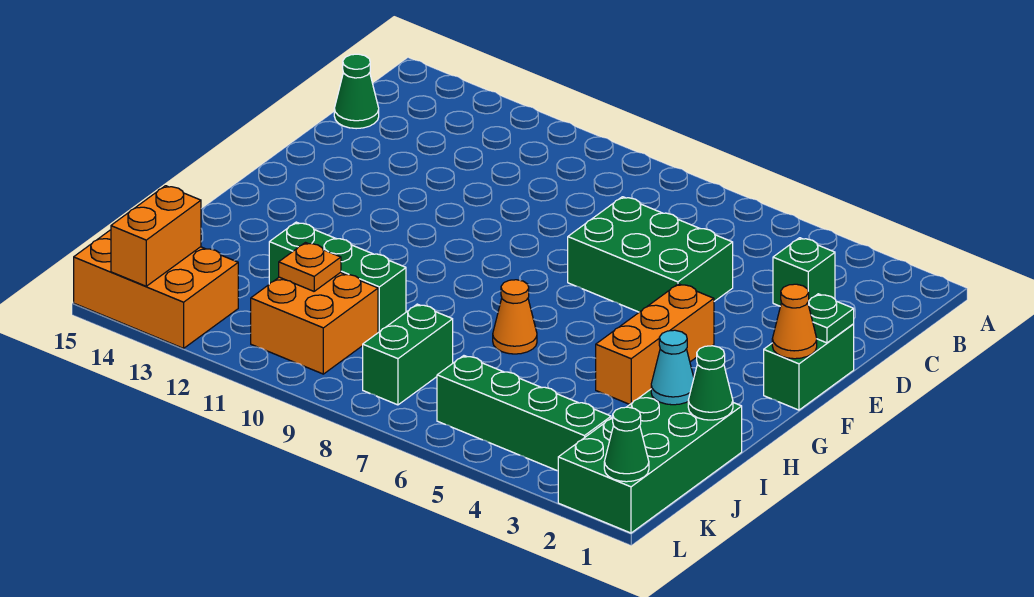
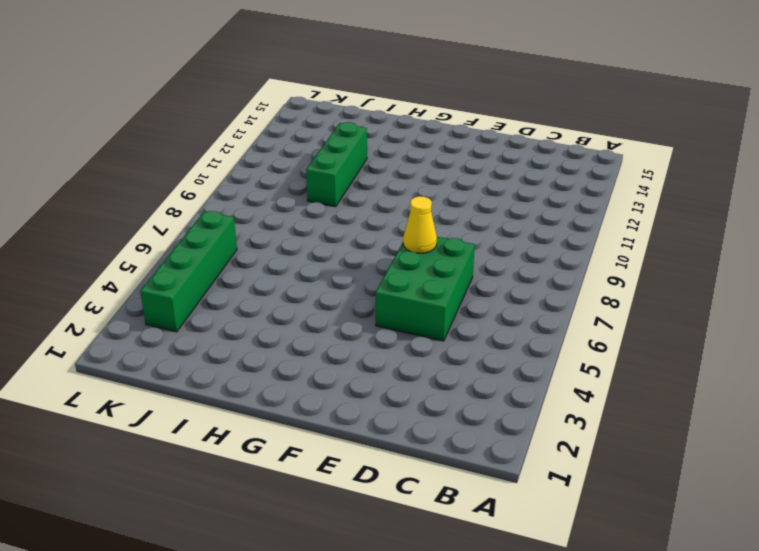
yellow 1x1 cone [403,196,437,253] -> none
none -> green 1x1 brick [773,238,835,306]
none -> green 1x1 cone [334,54,379,129]
none -> green 1x2 brick [764,324,854,410]

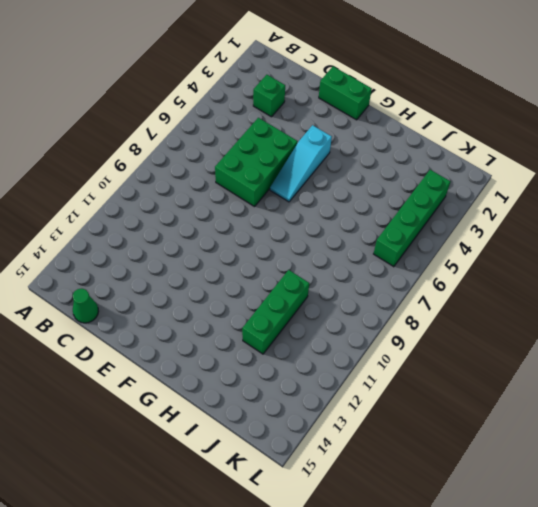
cyan 1x3 slope [270,125,332,202] -> orange 1x3 brick [596,284,714,405]
none -> orange 1x1 cone [493,280,537,354]
none -> green 2x4 brick [558,389,742,533]
none -> green 1x2 brick [363,304,453,405]

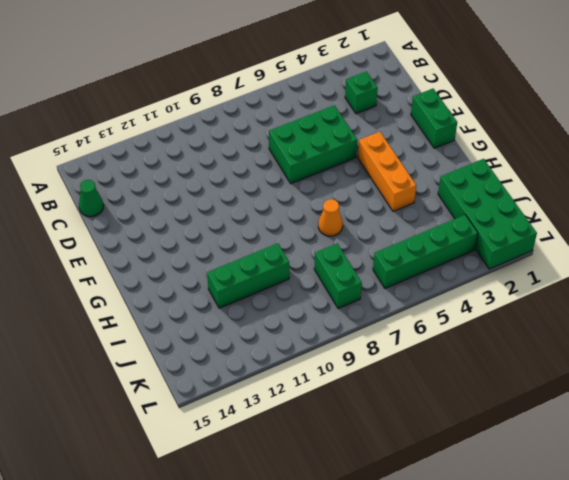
none -> orange 2x2 brick [251,272,378,374]
none -> orange 2x3 brick [74,230,238,348]
none -> green 1x1 plate [808,294,854,343]

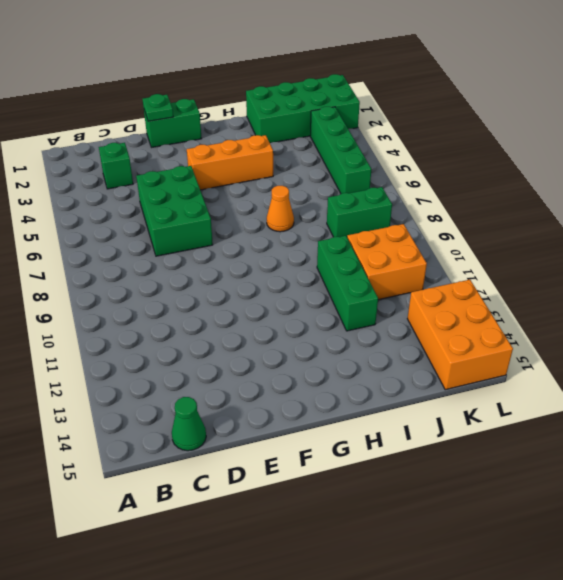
none -> orange 1x1 cone [772,284,817,359]
none -> green 1x1 cone [688,346,733,420]
none -> cyan 1x1 cone [651,330,694,405]

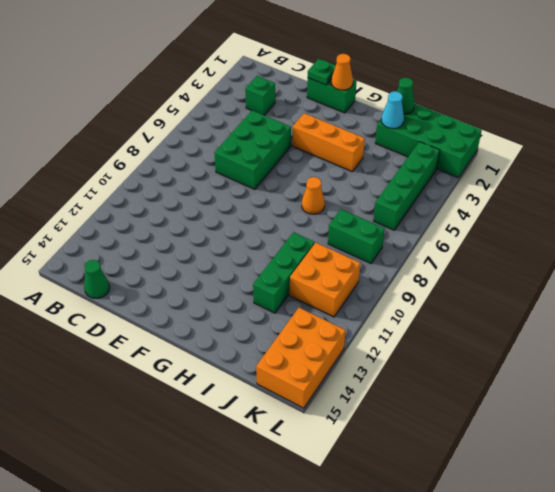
none -> orange 1x1 plate [279,243,341,291]
none -> orange 1x2 brick [111,186,201,286]
none -> green 1x1 cone [604,407,649,482]

